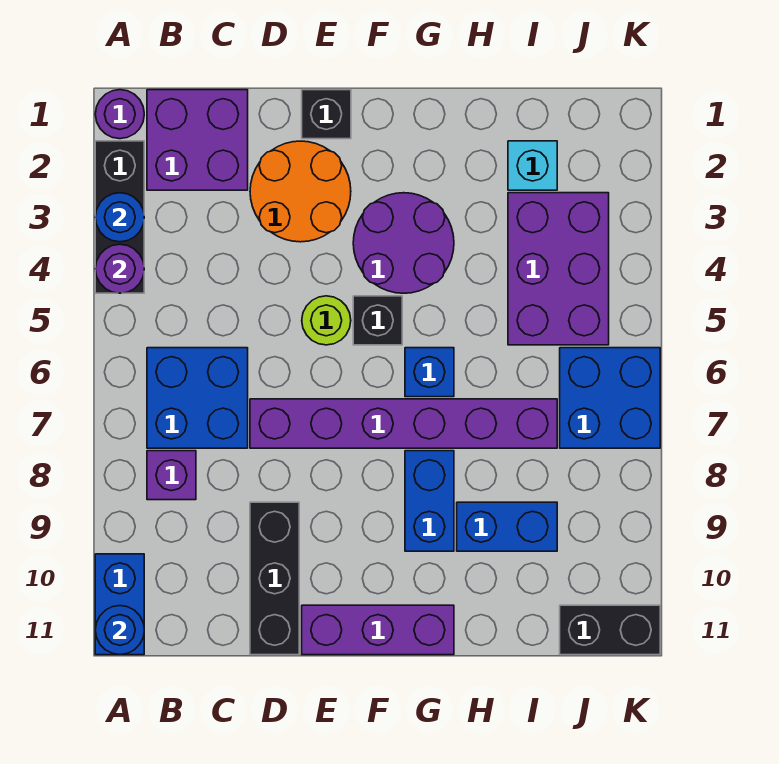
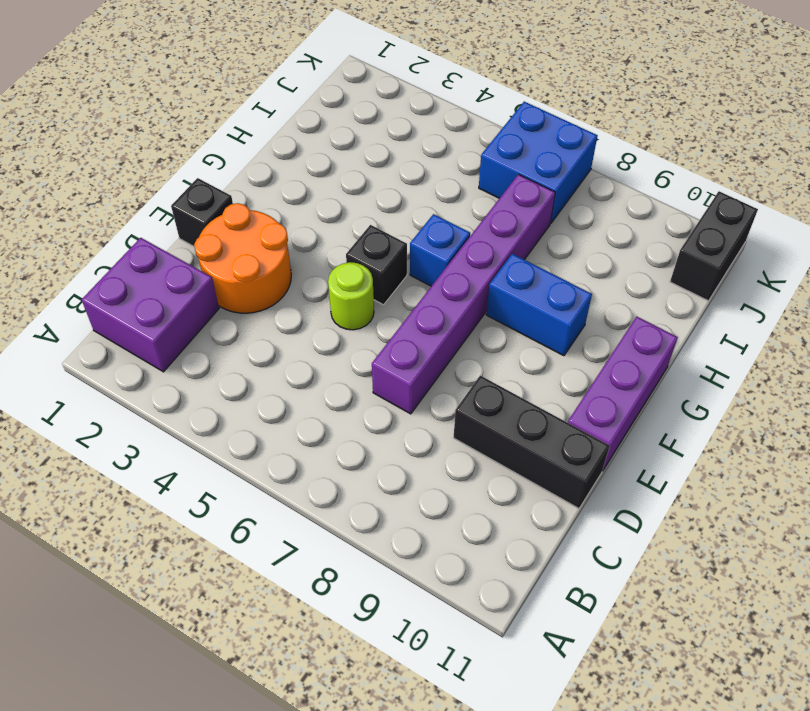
none -> purple 1x1 round brick [95,90,144,139]
none -> black 1x3 brick [95,141,144,293]
none -> blue 1x2 brick [95,554,144,655]

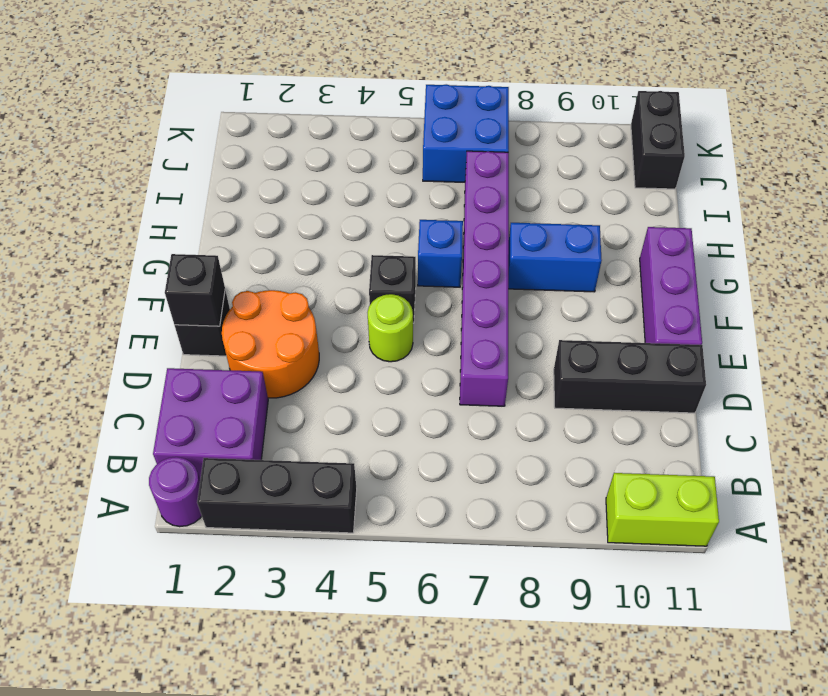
lime 1x2 brick [606,473,719,546] -> blue 1x2 brick [95,554,144,655]
black 1x1 brick [165,254,225,326] -> none
none -> blue 2x2 brick [147,348,248,448]
none -> purple 1x1 brick [147,451,196,500]
none -> purple 2x2 round brick [353,193,454,293]

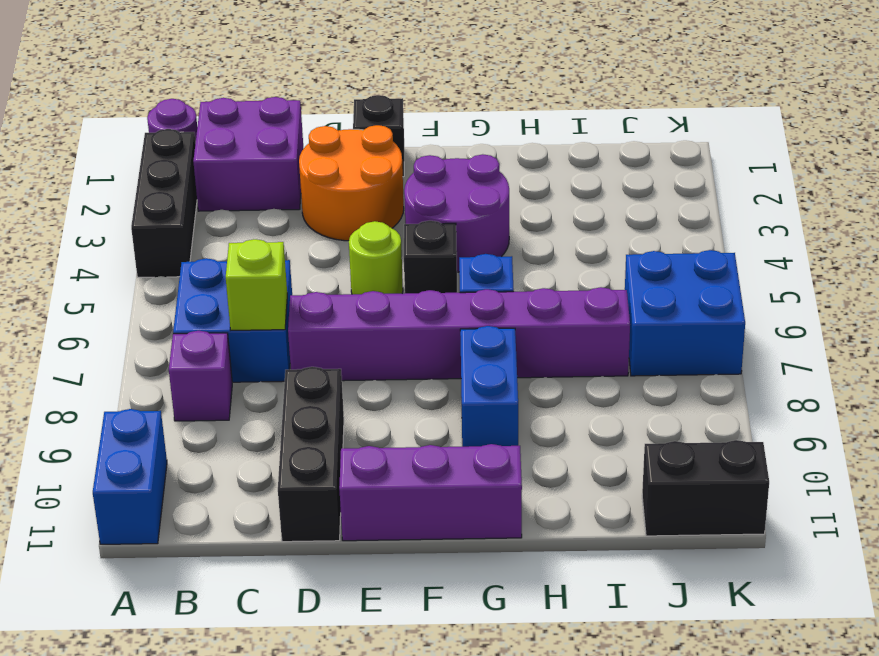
lime 1x1 brick [226,239,287,330] -> none
none -> blue 1x2 brick [457,502,557,551]
none -> cyan 1x1 brick [508,141,557,190]
none -> purple 2x3 brick [508,193,609,345]

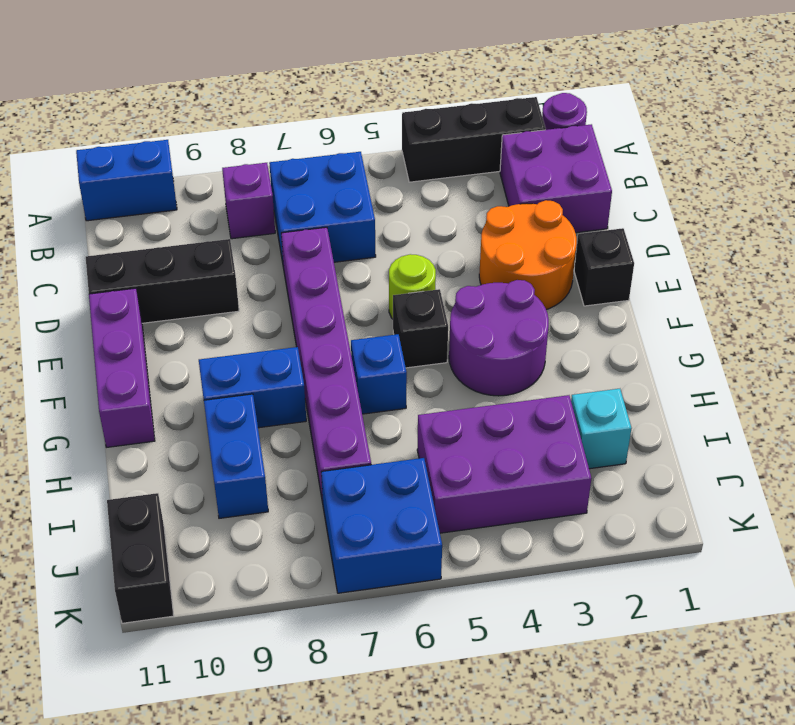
none -> blue 1x1 round brick [95,193,144,242]
none -> purple 1x1 round brick [95,244,144,293]
none -> blue 1x1 round brick [95,606,144,655]

